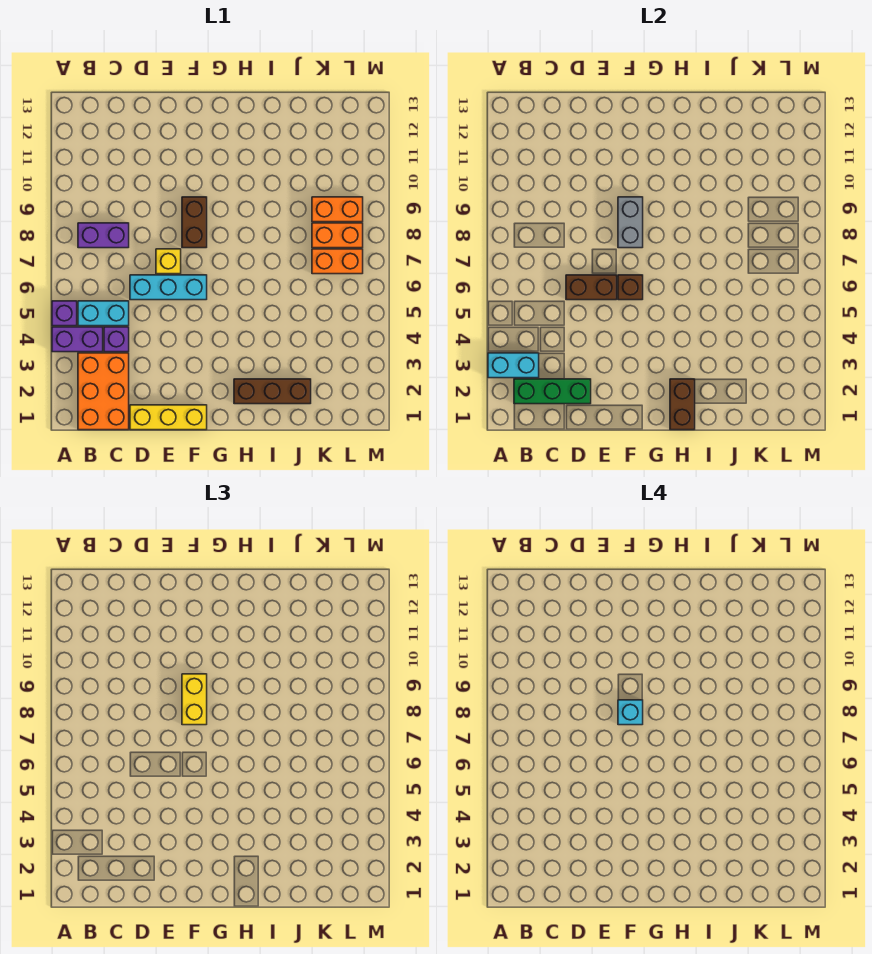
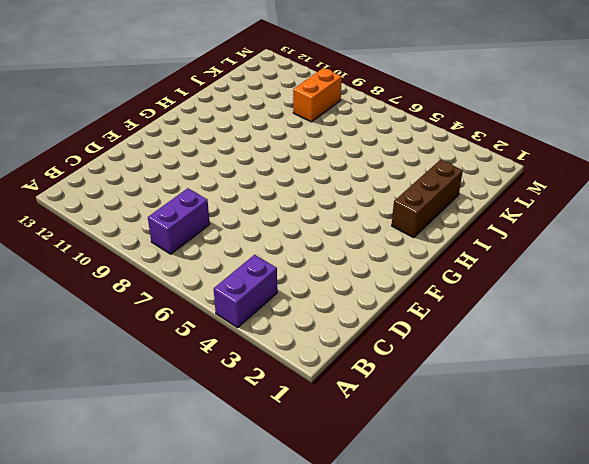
none -> purple 1x1 brick [52,301,77,326]
none -> orange 2x3 brick [78,353,129,430]
none -> cyan 1x2 brick [78,301,129,326]

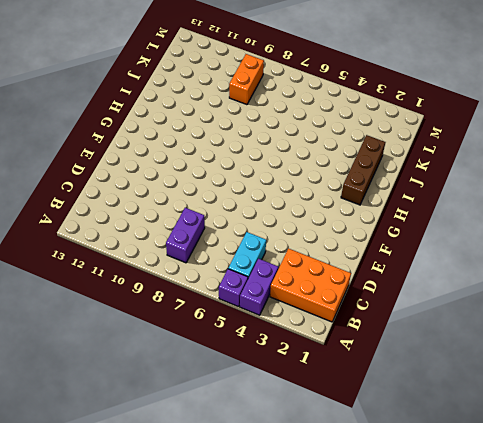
none -> purple 1x1 brick [104,327,129,352]
none -> yellow 1x3 brick [130,405,207,430]
none -> cyan 1x3 brick [130,275,207,300]

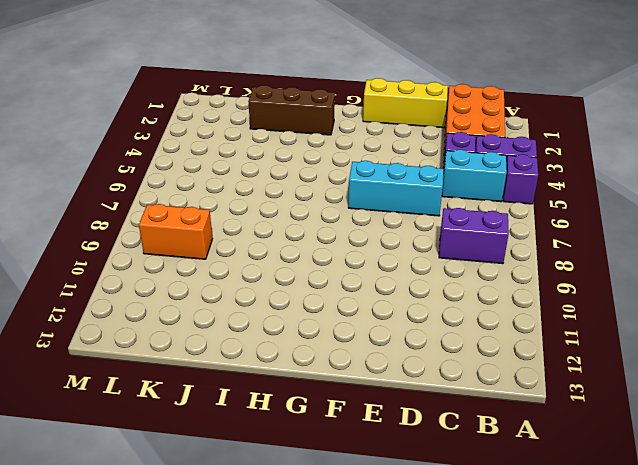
none -> yellow 1x1 brick [156,249,181,274]
none -> brown 1x2 brick [182,197,207,248]
none -> orange 1x2 brick [312,249,363,274]

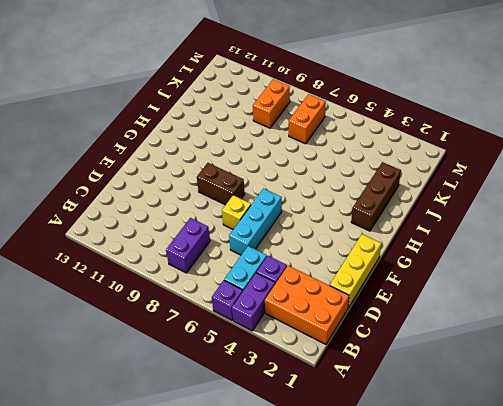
none -> orange 1x2 brick [312,223,363,248]
none -> cyan 1x2 brick [488,353,539,378]
none -> green 1x3 brick [514,379,591,404]

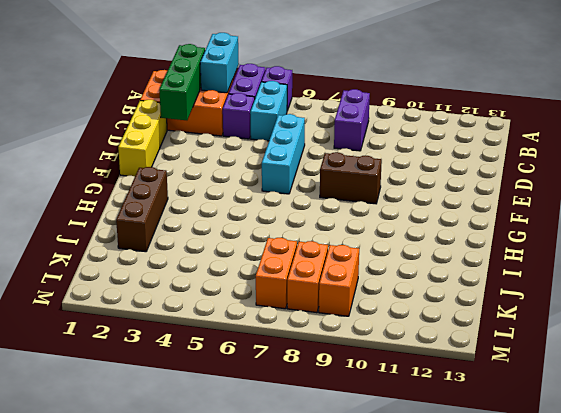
none -> yellow 1x1 brick [156,249,181,274]
none -> brown 1x2 brick [566,275,617,300]
none -> brown 1x1 brick [618,275,643,300]

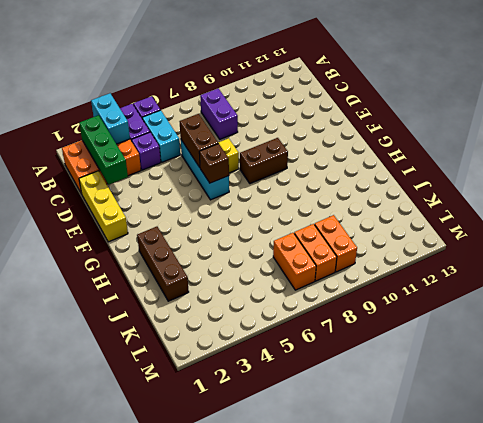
none -> grey 1x2 brick [618,197,643,248]
none -> brown 1x2 brick [670,379,695,430]
none -> yellow 1x2 brick [182,674,207,725]

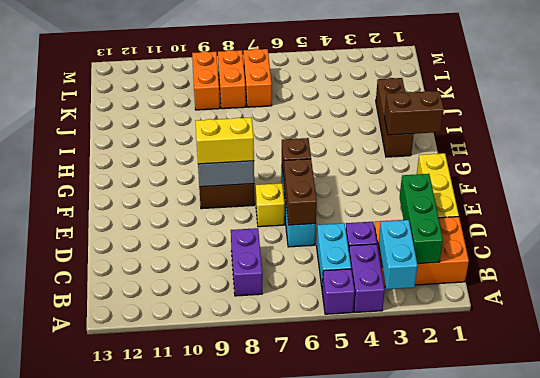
none -> cyan 1x1 brick [618,700,643,725]

